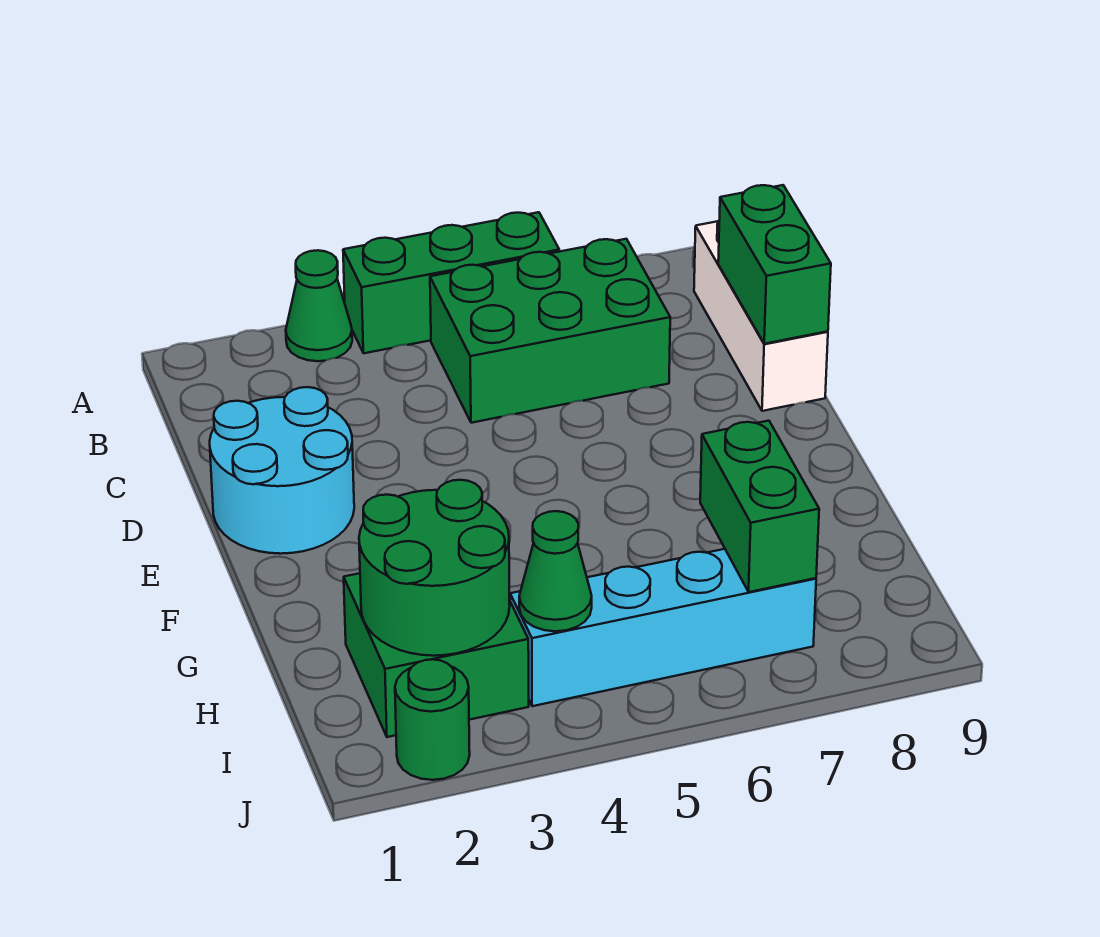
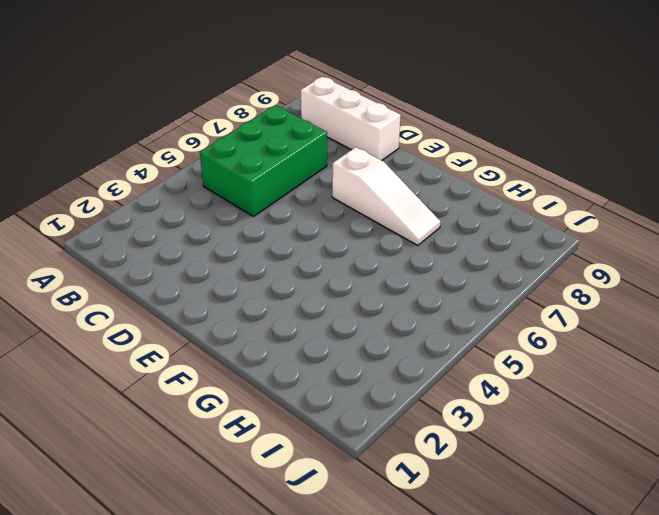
white 1x3 slope [332,147,441,245] -> none
none -> green 1x1 cone [286,250,352,361]
none -> green 1x3 brick [343,212,559,353]
none -> cyan 2x2 round brick [210,387,354,554]

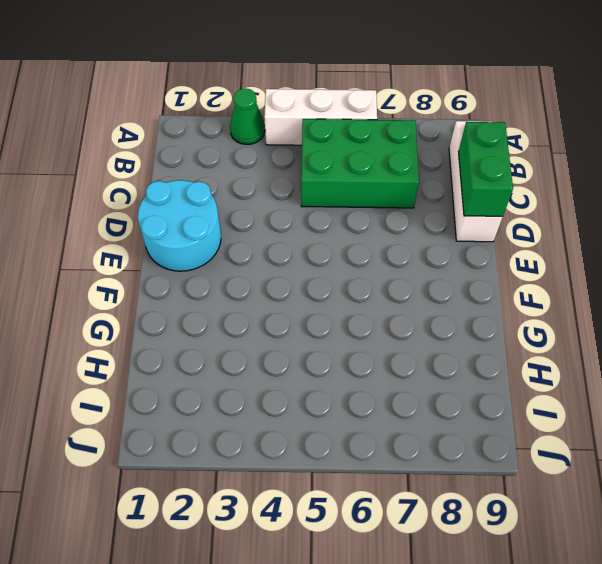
white 1x3 brick [264,89,377,145] -> green 1x3 brick [343,212,559,353]
none -> green 2x2 brick [344,573,529,737]
none -> cyan 1x4 brick [510,549,816,706]
none -> green 1x1 round brick [395,659,470,780]

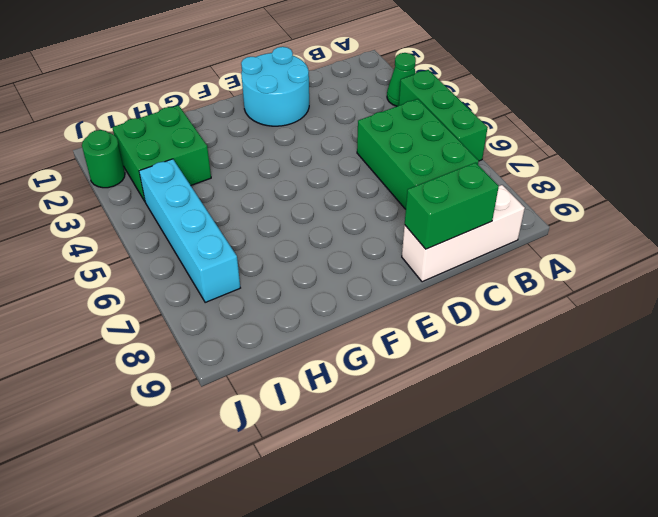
none -> green 2x2 round brick [359,480,510,656]
none -> green 1x2 brick [700,421,819,592]
none -> green 1x1 cone [519,511,592,631]

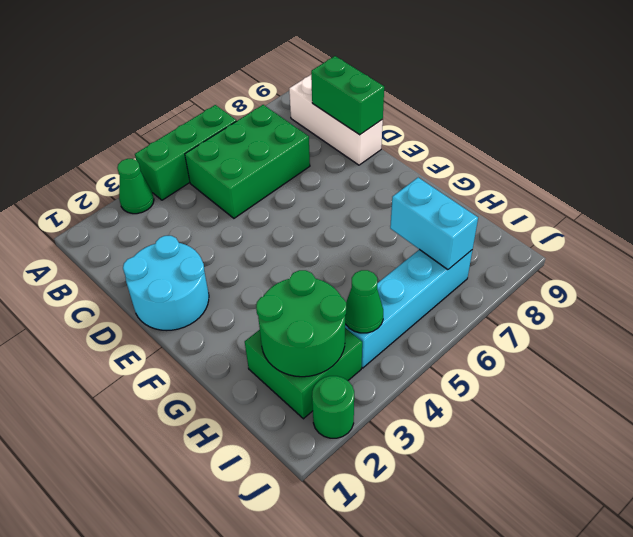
cyan 1x2 brick [390,178,478,270] -> green 1x2 brick [700,421,819,592]

